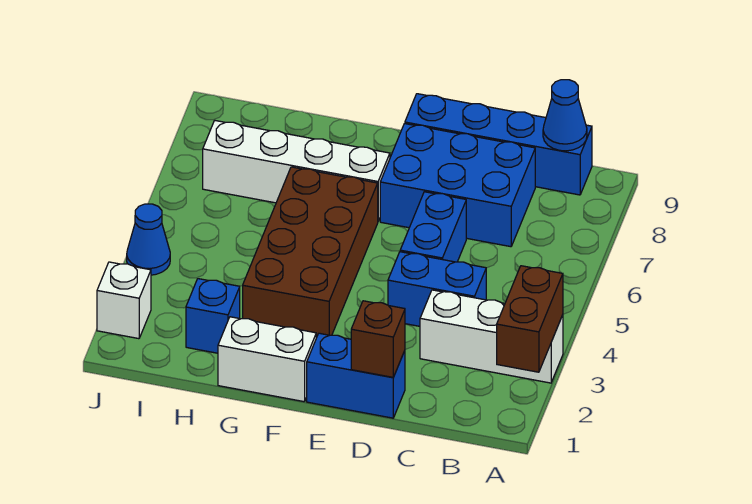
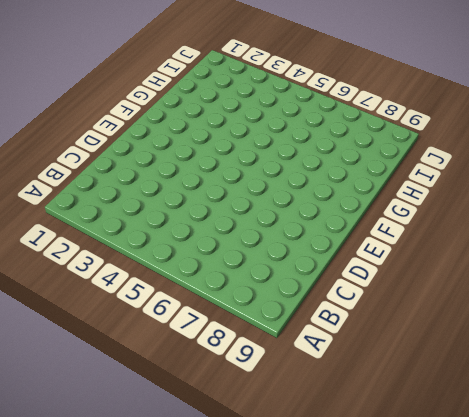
none -> white 1x3 brick [420,290,563,383]
none -> blue 1x4 brick [405,94,592,195]
none -> blue 1x2 brick [388,252,486,326]

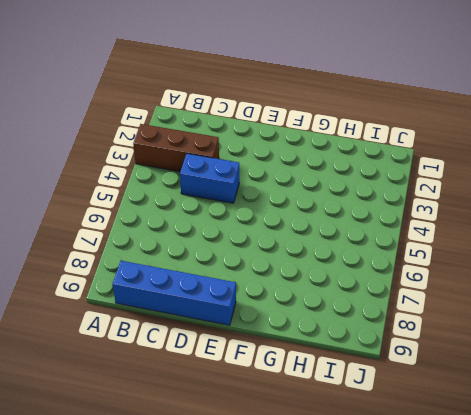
brown 1x3 brick [133,124,219,172] -> white 1x3 brick [420,290,563,383]
none -> blue 2x3 brick [380,124,535,247]
none -> blue 1x2 brick [307,333,405,418]
none -> blue 1x2 brick [400,192,466,262]

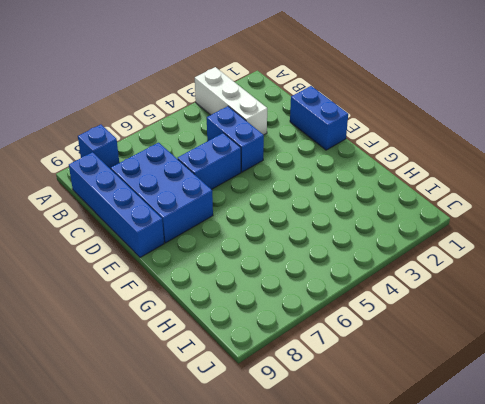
blue 1x1 brick [78,125,119,169] -> blue 1x1 brick moved to [186,279,240,353]
none -> white 1x2 brick [218,317,316,402]
none -> brown 2x4 brick [243,167,378,338]
none -> white 1x4 brick [203,121,390,221]

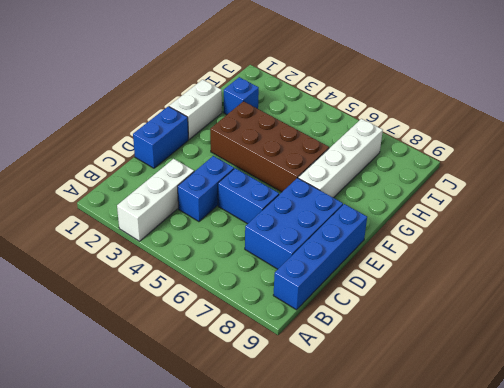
none -> white 1x1 brick [97,262,151,339]
none -> blue 1x1 cone [127,204,170,275]
none -> brown 1x2 brick [497,266,563,372]

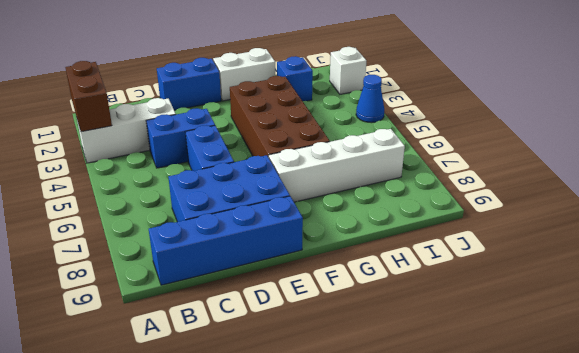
none -> blue 1x1 cone [543,80,587,151]
none -> brown 1x1 brick [351,301,405,377]

